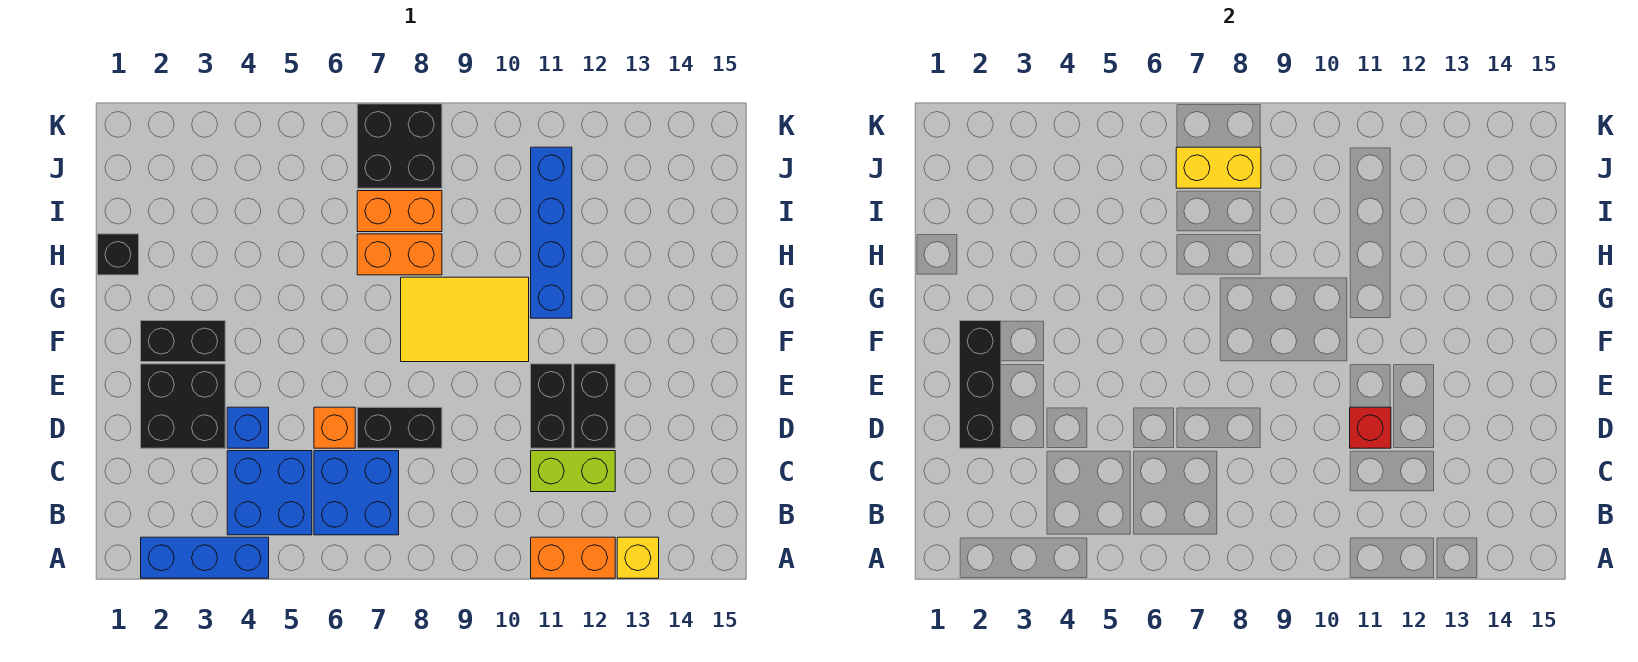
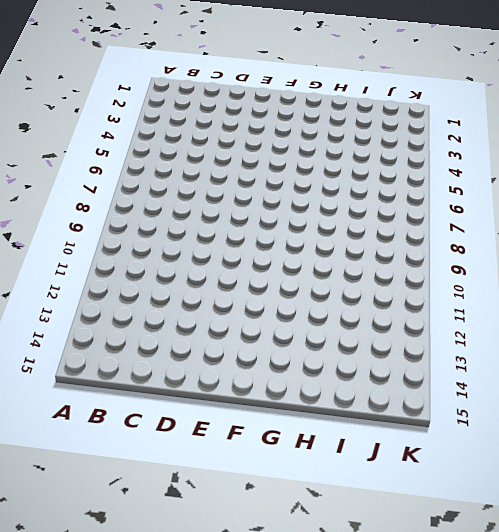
none -> blue 1x3 brick [141,537,269,578]
none -> orange 1x2 brick [531,537,615,578]
none -> yellow 1x1 brick [617,537,659,578]

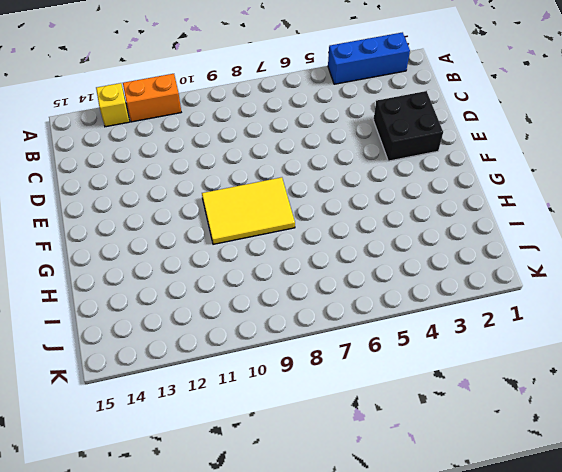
none -> blue 2x2 brick [227,451,312,535]
none -> blue 2x2 brick [314,451,399,535]
none -> lime 1x2 brick [531,451,615,492]

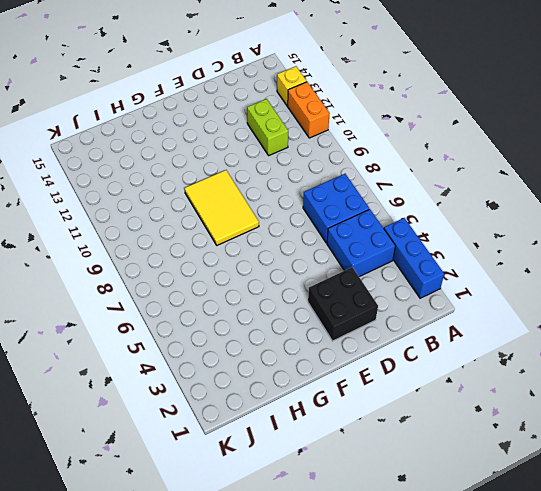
none -> blue 1x1 brick [227,407,269,448]
none -> orange 1x1 brick [314,407,355,448]
none -> black 1x2 brick [357,407,442,448]

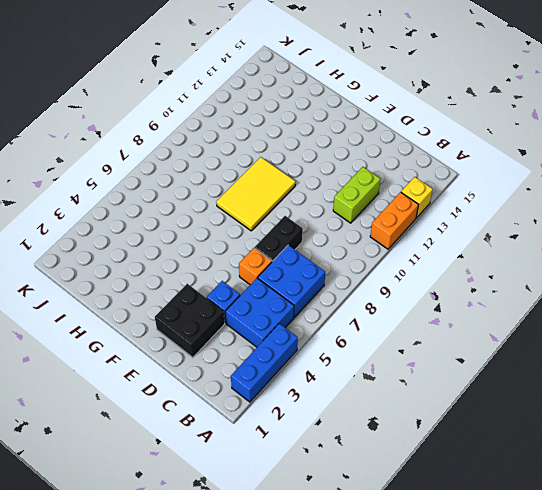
none -> black 1x2 brick [531,364,572,448]
none -> black 1x2 brick [574,364,615,448]
none -> black 1x2 brick [141,321,225,362]

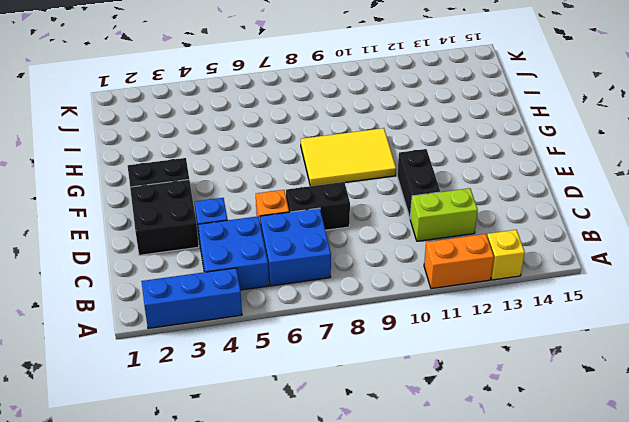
none -> black 1x2 brick [574,364,615,448]
none -> blue 1x4 brick [531,147,572,318]
none -> black 1x1 brick [97,234,139,275]

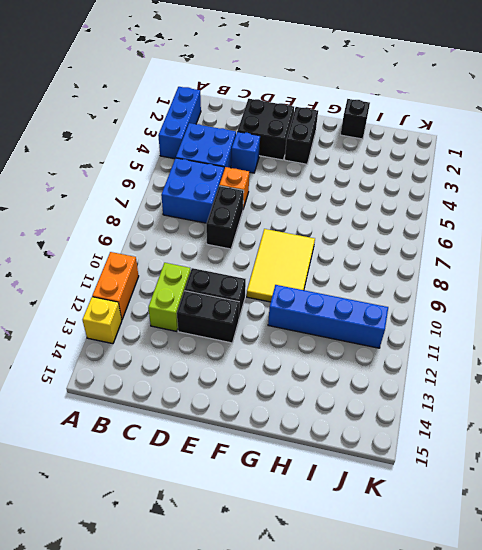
none -> orange 1x2 brick [357,234,442,275]
none -> orange 1x2 brick [357,191,442,232]
none -> black 2x2 brick [357,104,442,188]

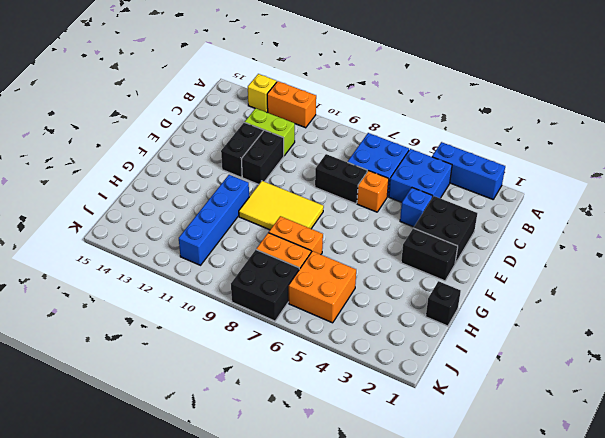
orange 2x2 brick [289,251,356,323] -> none
none -> black 1x3 brick [960,321,1001,448]
none -> red 1x1 brick [1350,407,1391,448]
none -> yellow 1x2 brick [1176,147,1261,188]

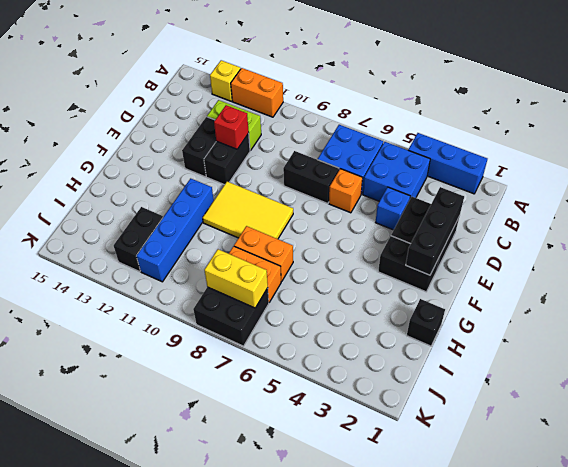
black 1x2 brick [114,207,163,272] -> none

